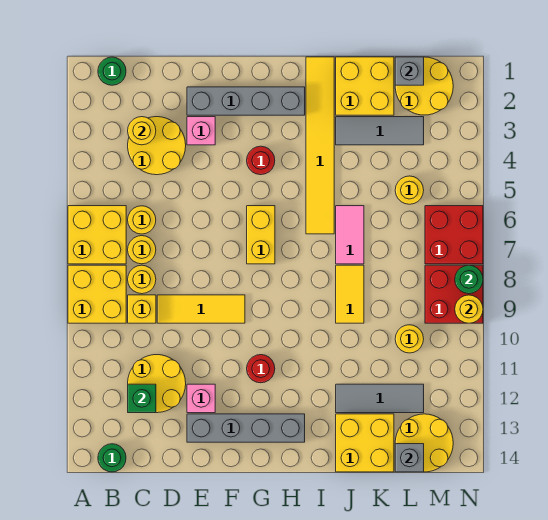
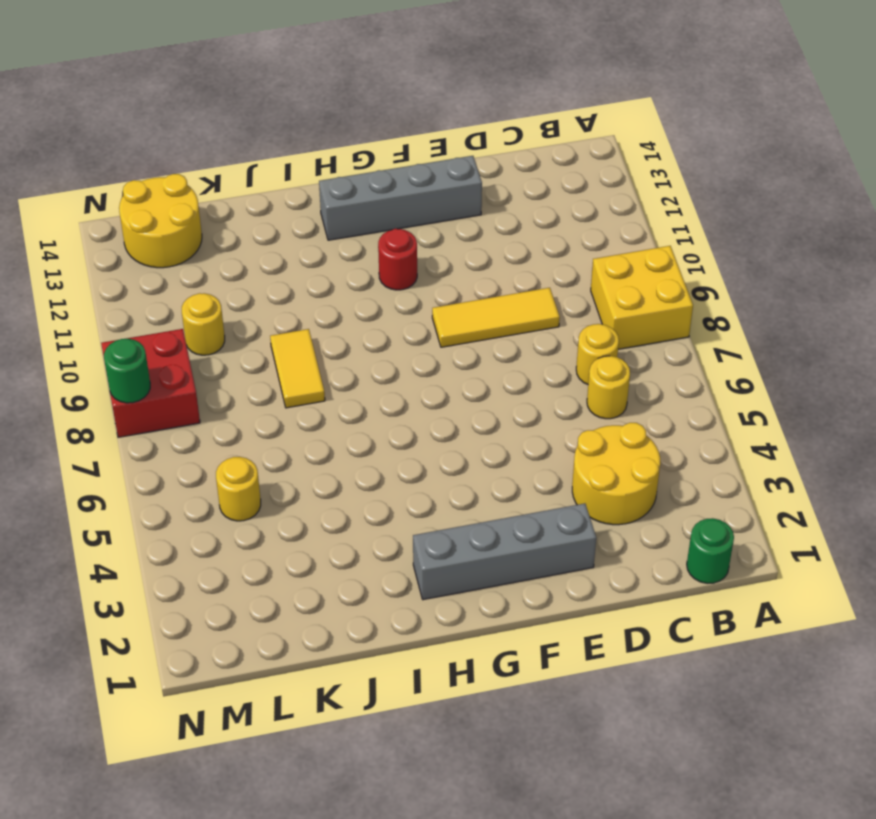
none -> yellow 2x2 brick [68,206,126,264]
none -> green 1x1 round brick [98,444,126,472]
none -> yellow 1x1 round brick [128,265,156,294]
none -> yellow 1x1 brick [128,295,156,323]

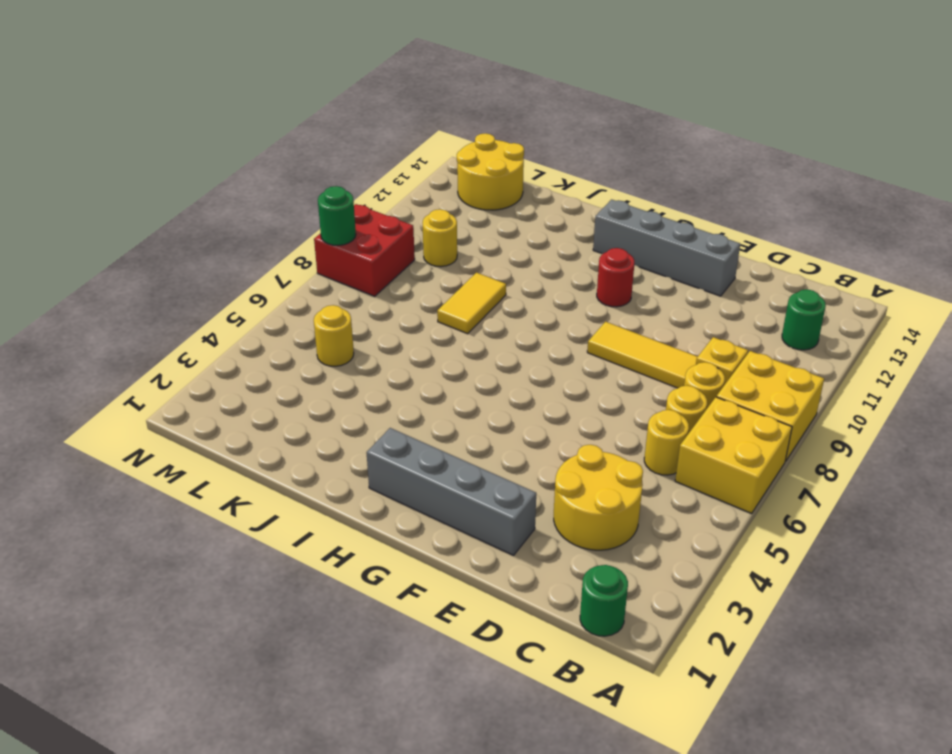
green 1x1 round brick [782,289,826,350] -> green 1x1 round brick moved to [98,444,126,472]
none -> yellow 2x2 round brick [128,355,186,413]
none -> pink 1x1 brick [187,117,215,145]
none -> pink 1x1 brick [187,384,215,413]
none -> red 1x1 round brick [247,146,275,175]

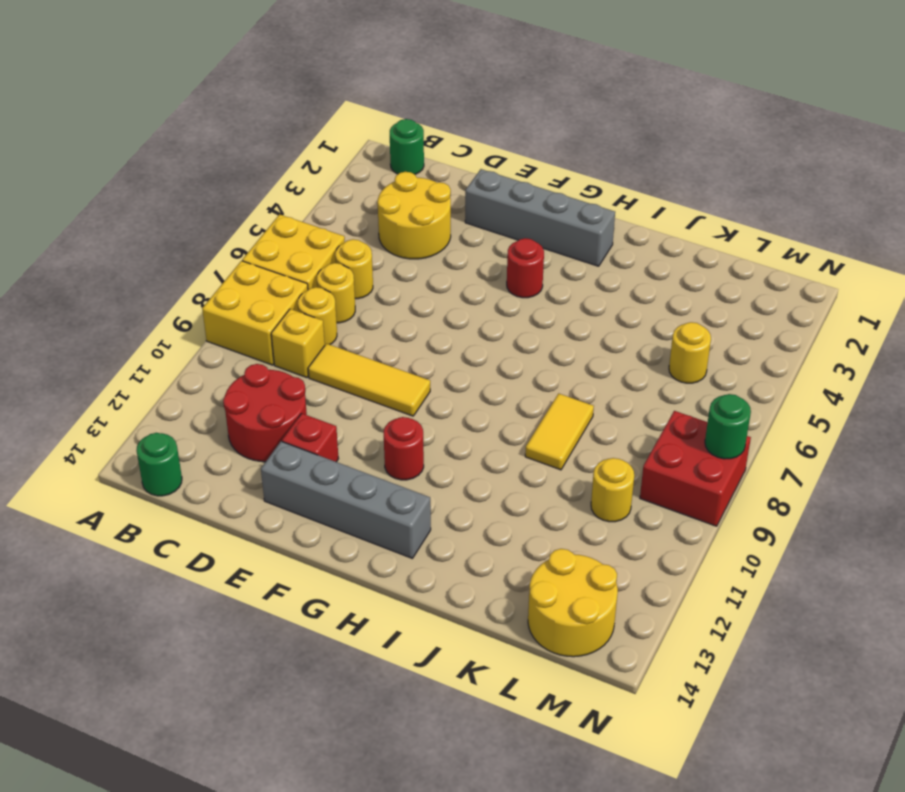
red 2x2 round brick [223,364,307,462] -> yellow 2x2 round brick [128,355,186,413]
red 1x1 brick [282,413,339,462] -> pink 1x1 brick [187,384,215,413]
none -> pink 1x1 brick [187,117,215,145]
none -> yellow 1x2 brick [247,206,275,264]
none -> yellow 1x6 tile [306,57,334,234]
none -> yellow 2x2 brick [336,57,394,115]

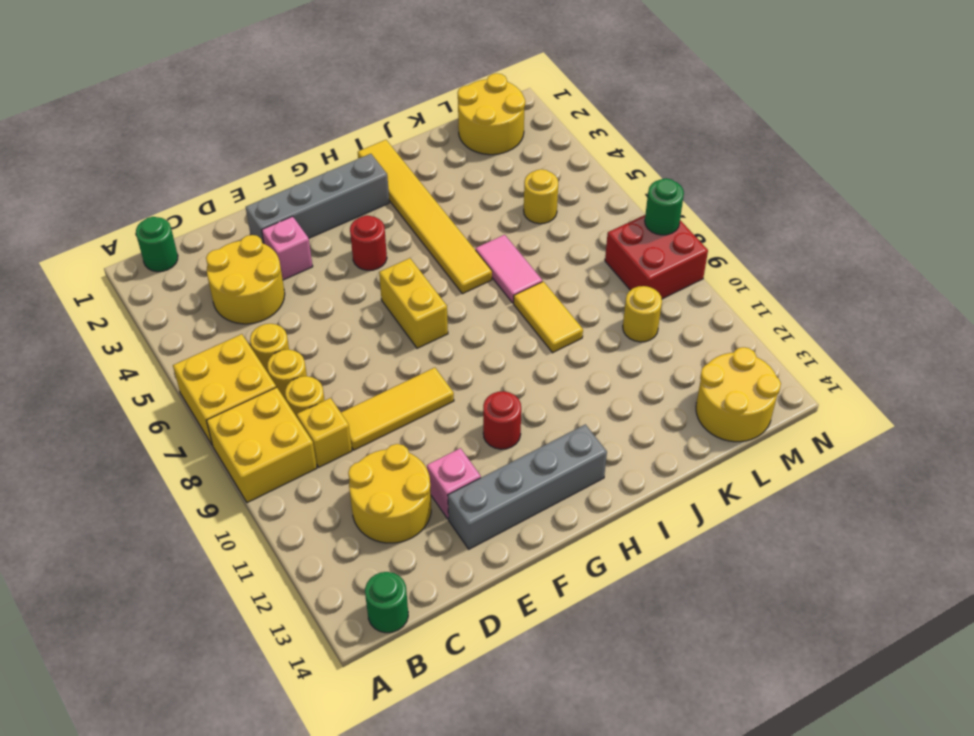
none -> yellow 2x2 brick [336,57,394,115]
none -> grey 1x3 tile [336,117,424,145]
none -> grey 1x3 tile [336,384,424,413]
none -> yellow 2x2 brick [336,414,394,472]

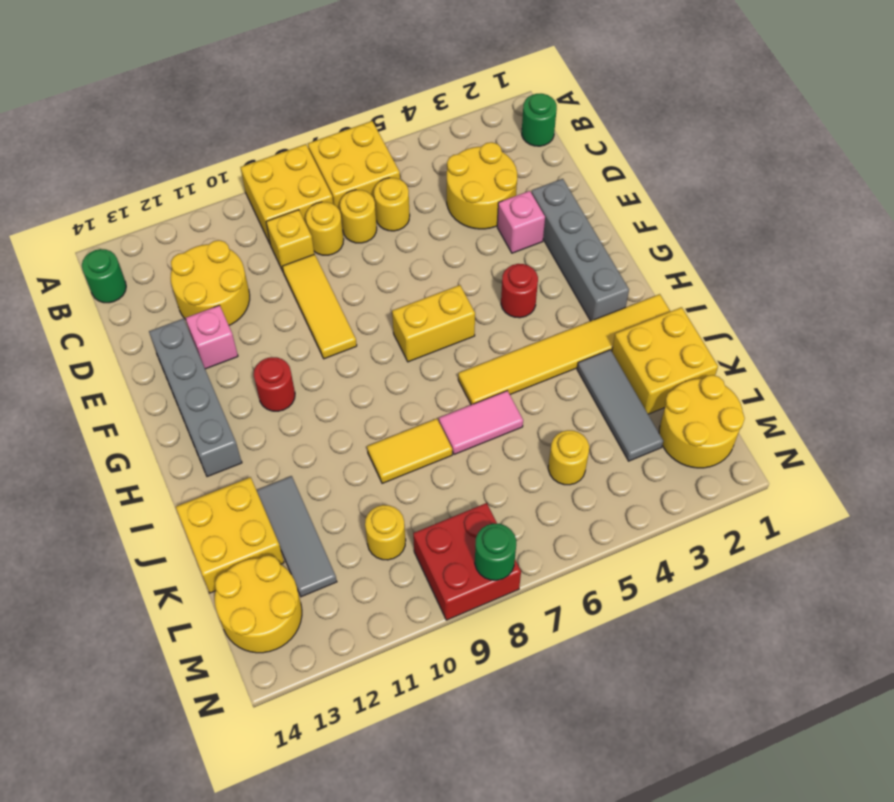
none -> red 2x2 brick [425,206,483,264]
none -> yellow 1x1 round brick [128,117,156,145]
none -> green 1x1 brick [128,384,156,413]
none -> grey 1x1 brick [395,57,424,85]

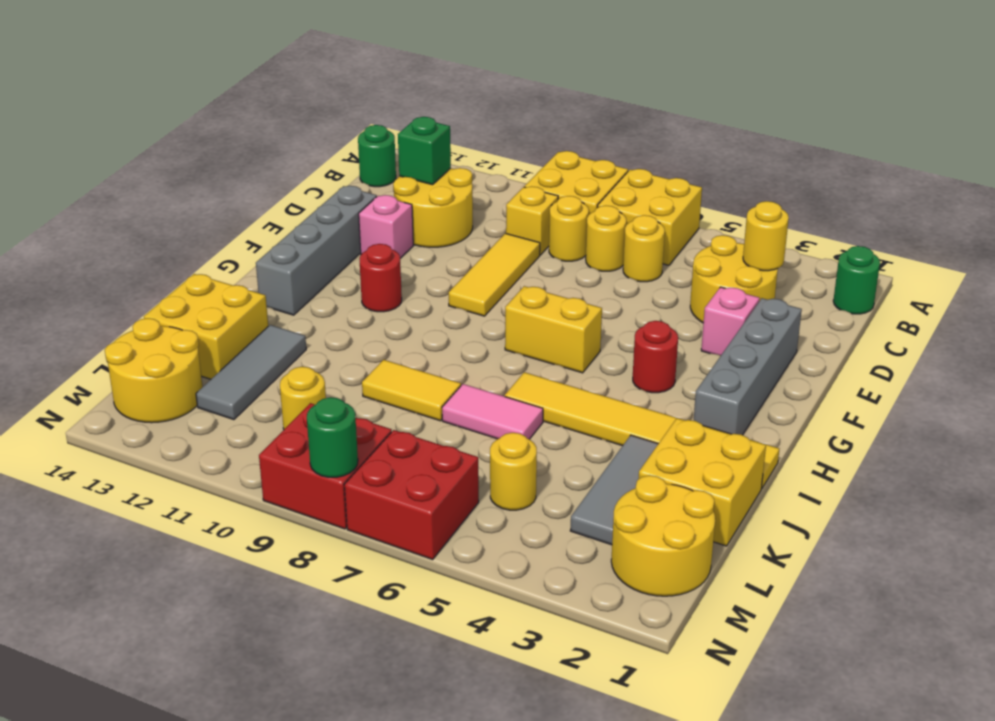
none -> grey 1x1 brick [395,57,424,85]
none -> grey 1x1 brick [395,444,424,472]
none -> yellow 1x1 round brick [455,295,483,323]

